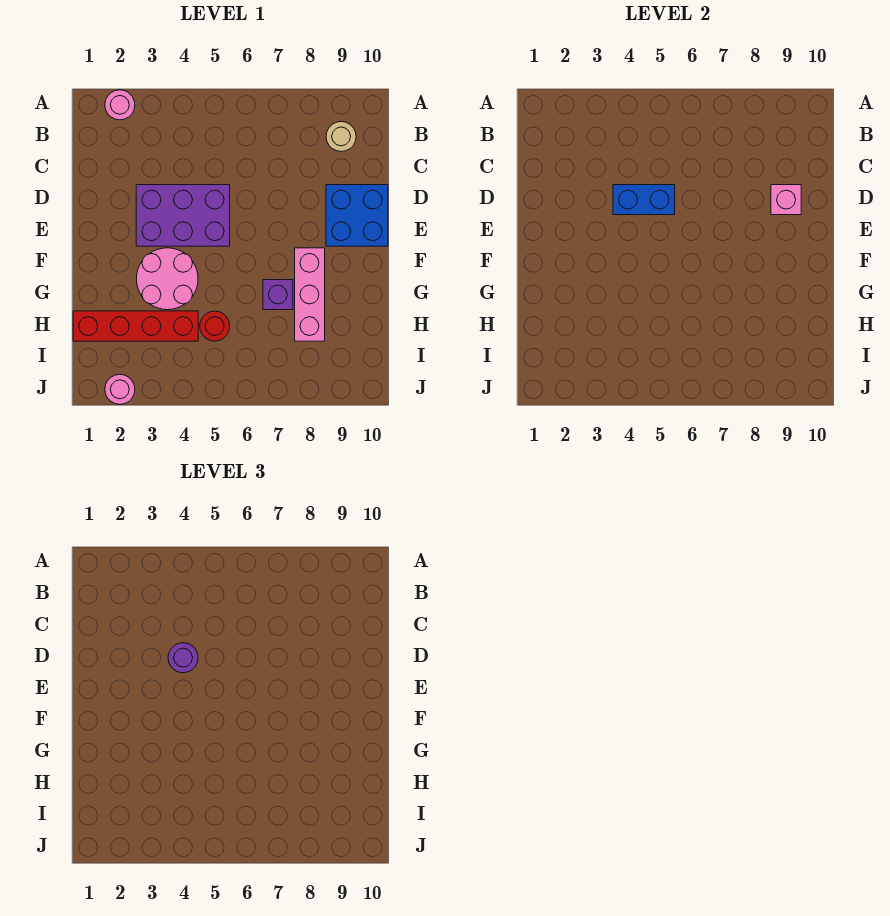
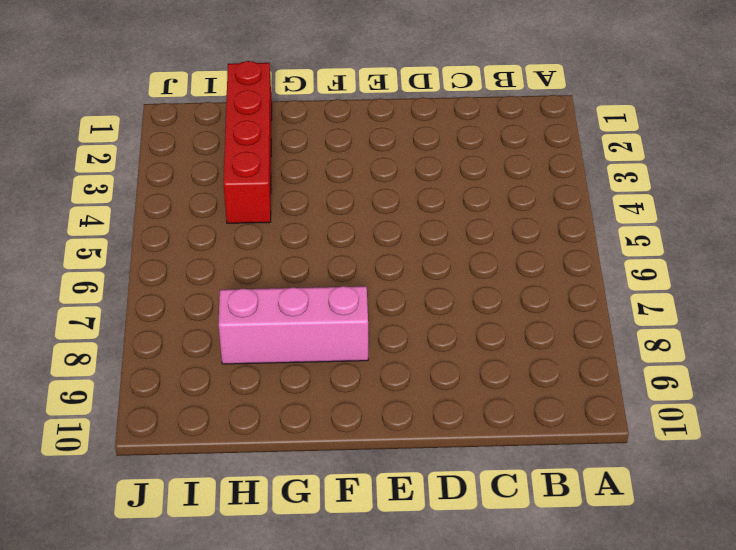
none -> pink 1x1 round brick [105,90,135,120]
none -> tan 1x1 round brick [326,122,356,152]
none -> purple 2x3 brick [136,185,230,246]

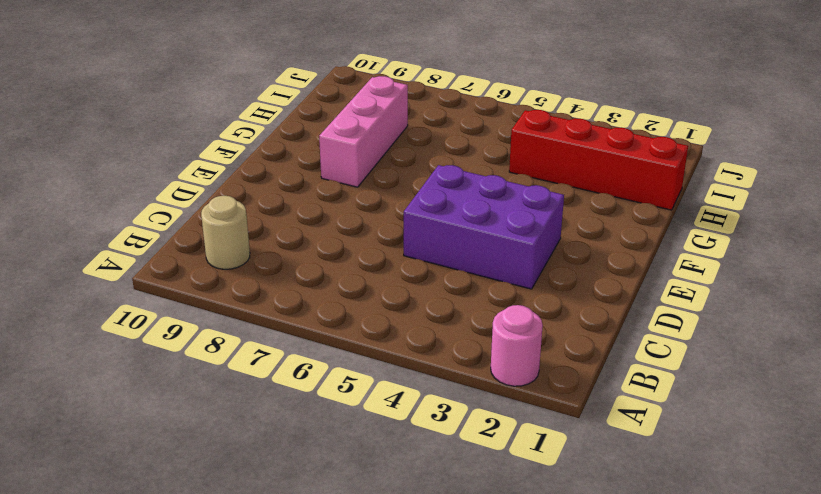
none -> blue 2x2 brick [326,185,388,246]
none -> pink 2x2 round brick [136,248,198,310]
none -> purple 1x1 brick [263,280,293,310]

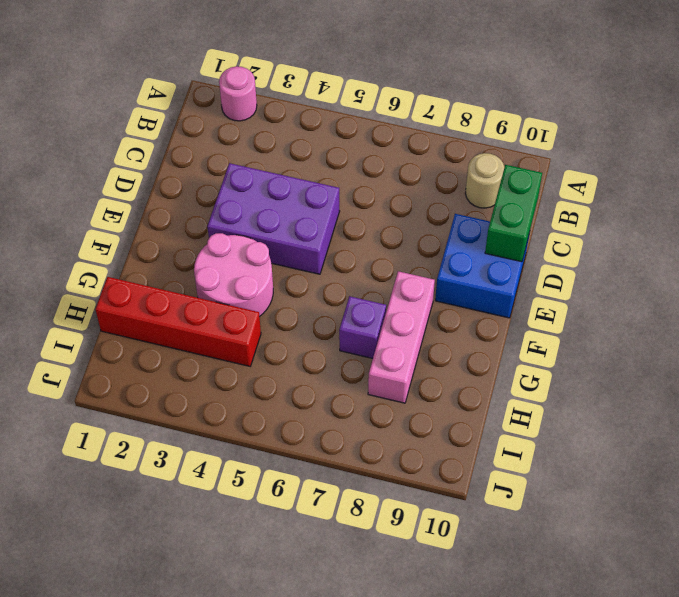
green 1x2 brick [485,165,542,262] -> none
none -> red 1x1 round brick [200,311,230,341]
none -> pink 1x1 round brick [105,374,135,404]
none -> blue 1x2 brick [613,185,675,215]

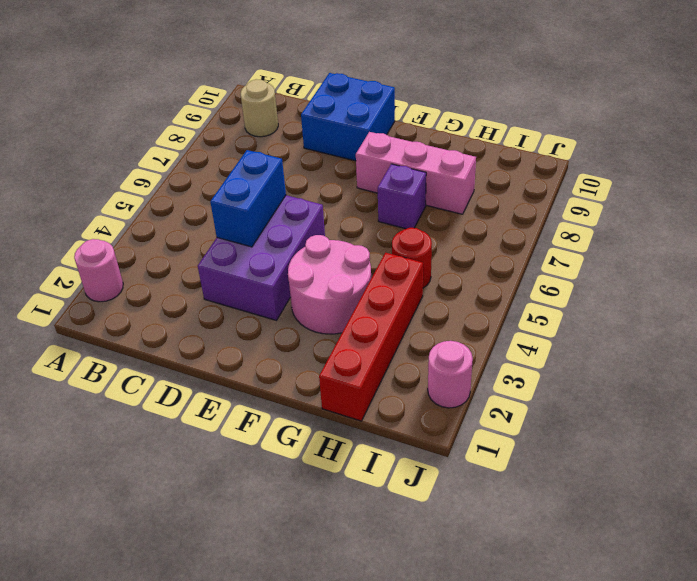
none -> pink 1x1 brick [771,185,801,215]
none -> purple 1x1 round brick [168,643,198,673]

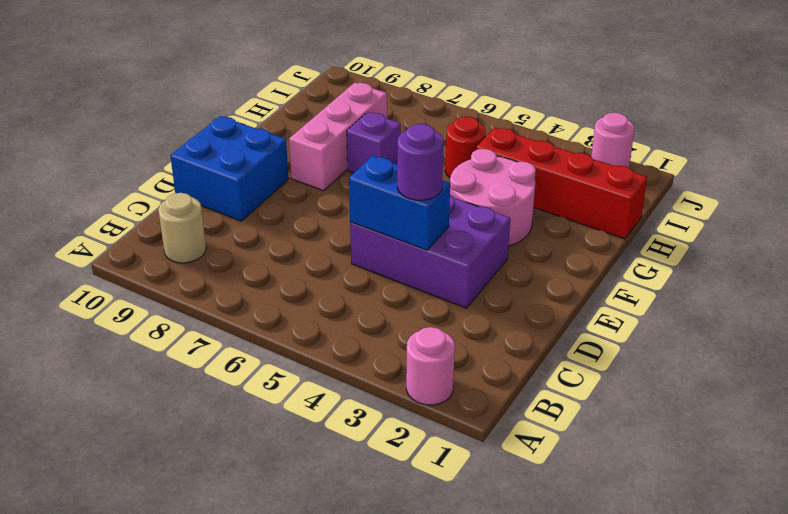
none -> pink 1x1 brick [771,185,801,215]

